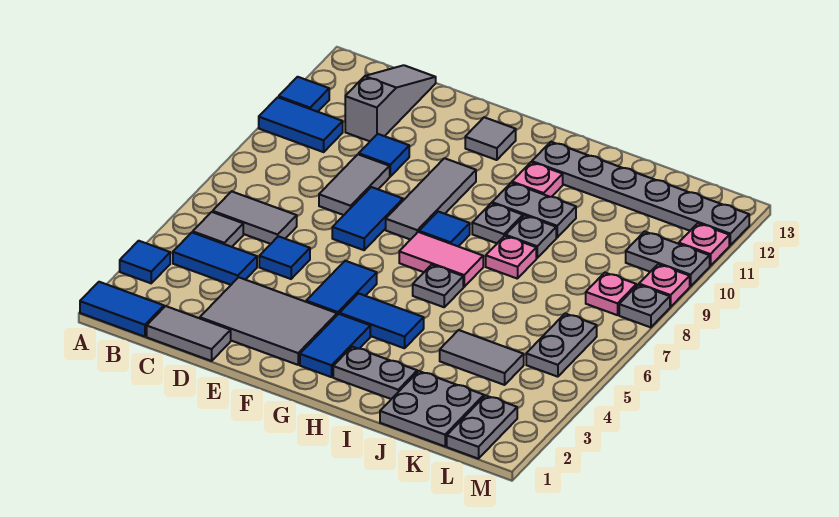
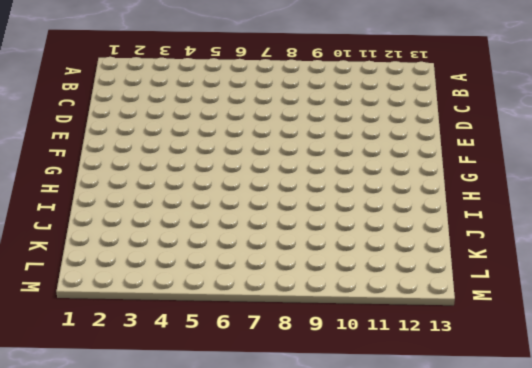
none -> blue 1x2 tile [80,282,164,337]
none -> blue 1x1 tile [120,241,170,283]
none -> blue 1x2 tile [259,97,343,152]
none -> blue 1x1 tile [279,77,329,112]

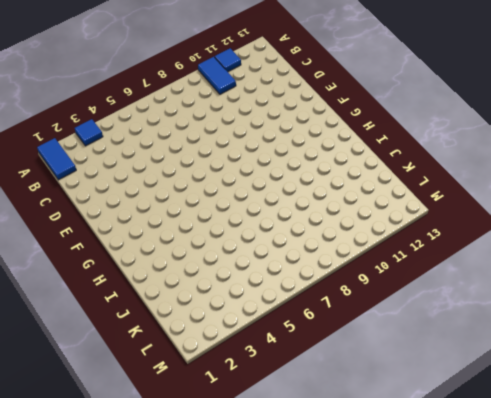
none -> blue 1x2 tile [173,232,257,285]
none -> grey 1x1 tile [193,212,243,247]
none -> grey 1x2 tile [213,191,297,244]
none -> grey 1x2 tile [147,306,231,361]

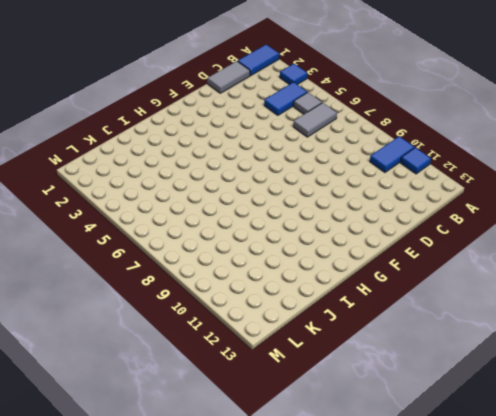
none -> grey 1x3 slope [345,65,436,141]
none -> grey 2x3 tile [200,277,337,365]
none -> blue 1x1 tile [259,236,310,279]
none -> grey 1x2 tile [319,154,390,215]

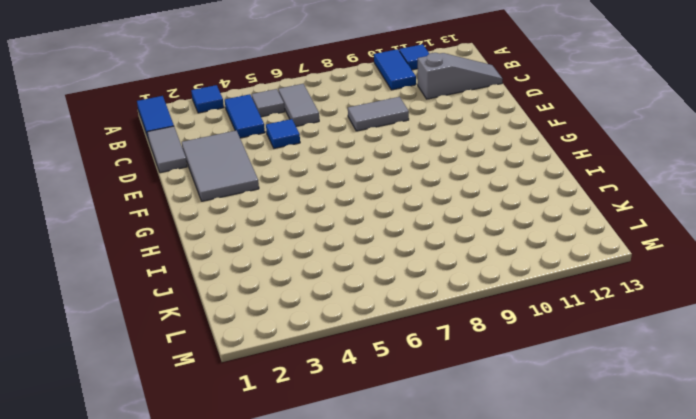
none -> blue 1x1 tile [359,134,409,176]
none -> blue 1x2 tile [332,187,403,250]
none -> blue 1x2 tile [306,261,377,315]
none -> grey 1x3 tile [386,158,476,240]

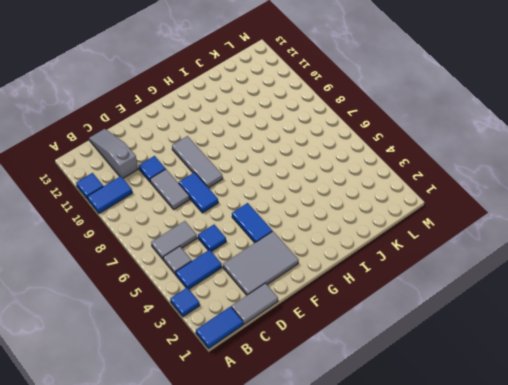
none -> grey 1x1 tile [465,117,516,160]
none -> blue 1x2 tile [300,314,370,377]
none -> blue 1x2 tile [340,293,424,348]
none -> pink 1x2 tile [399,232,483,287]

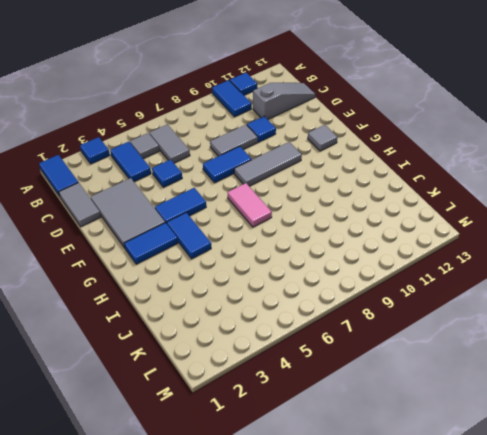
none -> blue 1x1 tile [419,212,470,246]
none -> grey 1x2 plate [333,347,417,399]
none -> grey 1x1 plate [413,265,463,307]
none -> grey 1x1 plate [472,203,523,243]

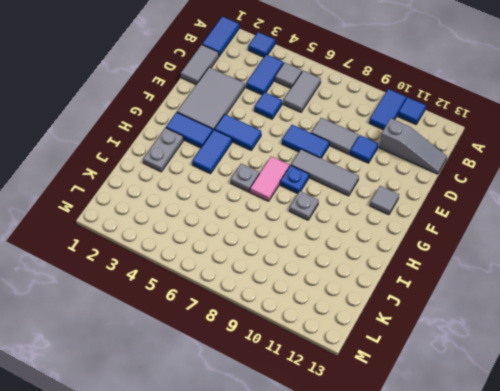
blue 1x1 plate [280,165,309,194] -> blue 1x1 tile [419,212,470,246]
none -> grey 1x2 plate [492,183,576,238]
none -> pink 1x1 plate [512,162,563,197]
none -> grey 1x6 plate [532,142,749,245]
none -> pink 1x1 plate [486,236,536,279]

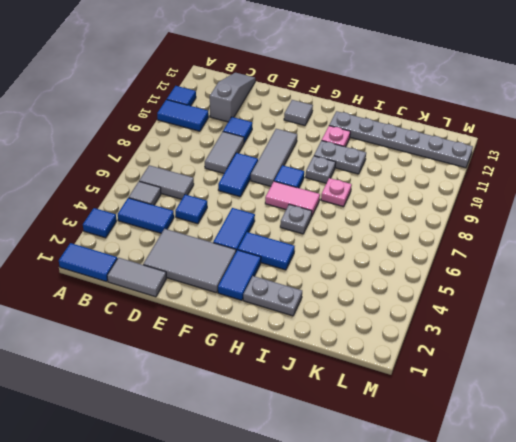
none -> grey 1x1 plate [506,215,556,258]
none -> grey 2x2 plate [380,371,484,446]
none -> grey 1x2 tile [440,330,524,385]
none -> grey 1x2 plate [447,395,517,459]

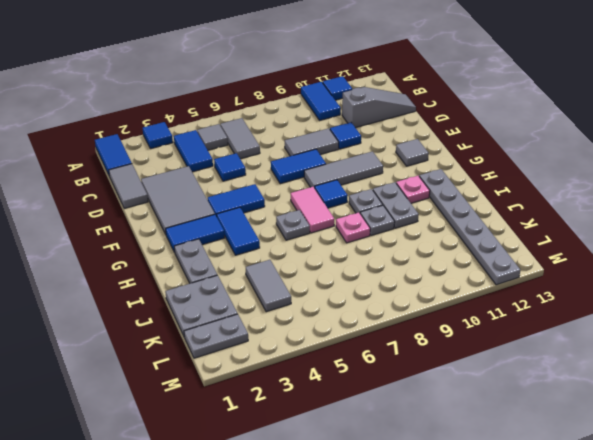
none -> grey 1x2 plate [526,313,597,377]
none -> pink 1x1 plate [586,273,636,315]
none -> grey 1x2 plate [626,231,710,286]
none -> grey 1x1 plate [619,285,670,327]

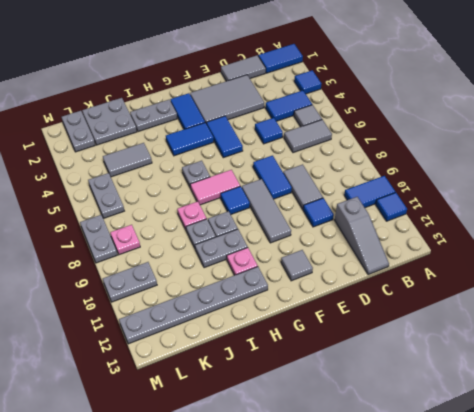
grey 1x2 plate [80,215,117,263] -> grey 1x1 plate [619,285,670,327]
none -> pink 1x1 plate [639,264,690,307]
none -> pink 1x1 plate [678,223,729,266]

